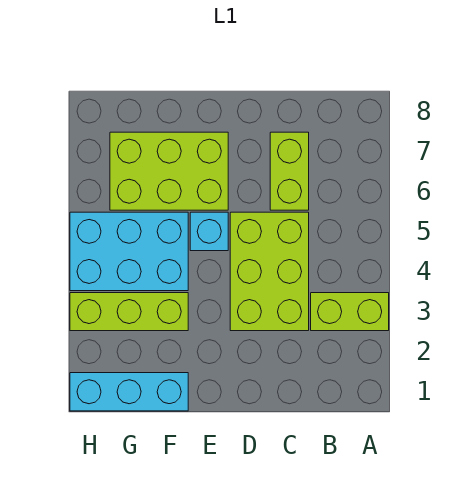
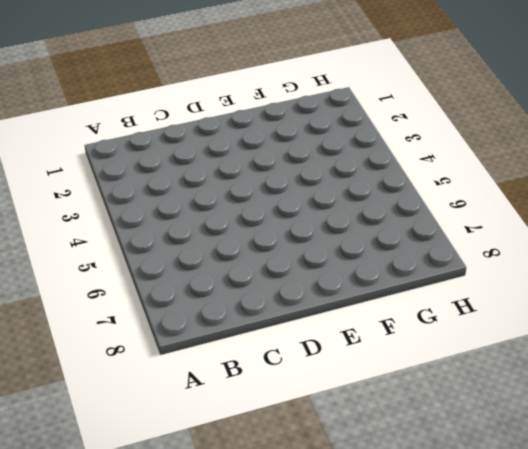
none -> lime 1x2 brick [311,293,389,331]
none -> lime 2x3 brick [230,212,309,331]

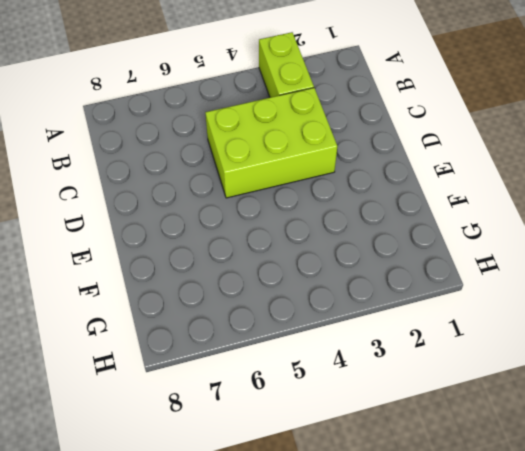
none -> lime 1x2 brick [270,132,309,210]
none -> cyan 1x1 brick [190,212,228,251]

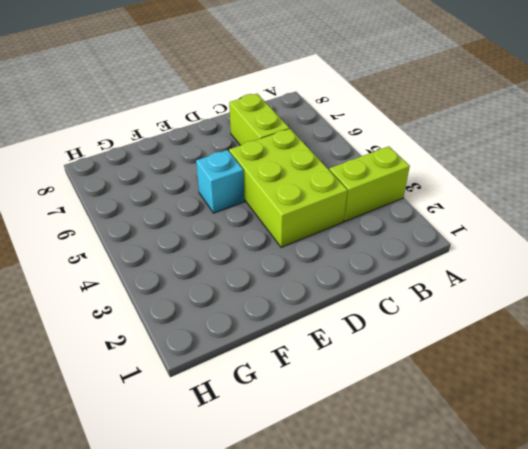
none -> lime 2x3 brick [110,132,228,210]
none -> cyan 1x3 brick [70,373,188,411]

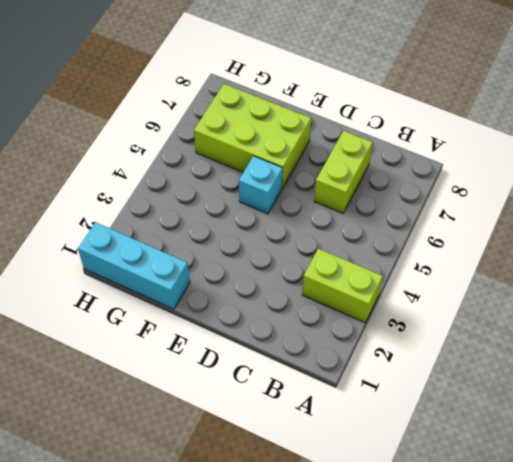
none -> lime 2x3 brick [230,212,309,331]
none -> lime 1x3 brick [70,293,188,331]

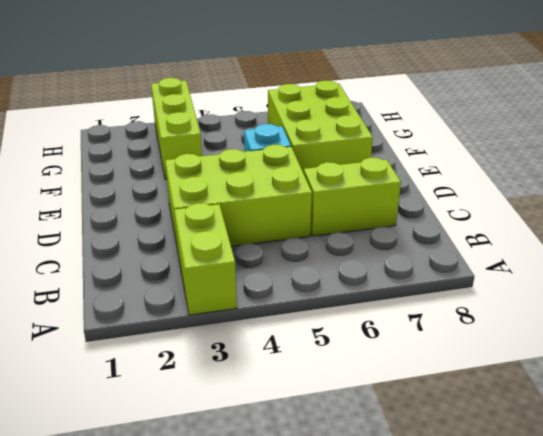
none -> cyan 1x3 brick [70,373,188,411]
none -> cyan 2x3 brick [70,212,188,291]

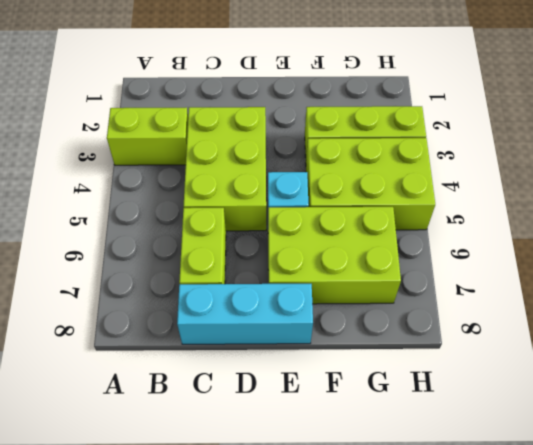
cyan 1x3 brick [177,284,313,344] -> cyan 1x3 brick moved to [70,373,188,411]
lime 2x3 brick [306,138,435,230] -> cyan 2x3 brick [70,212,188,291]

